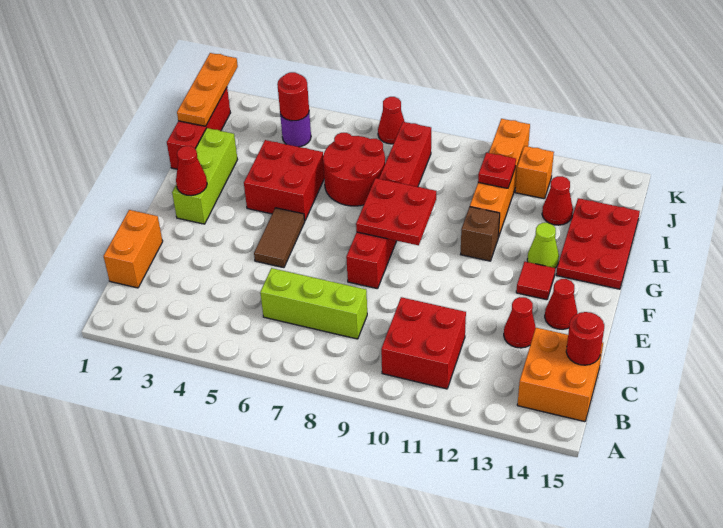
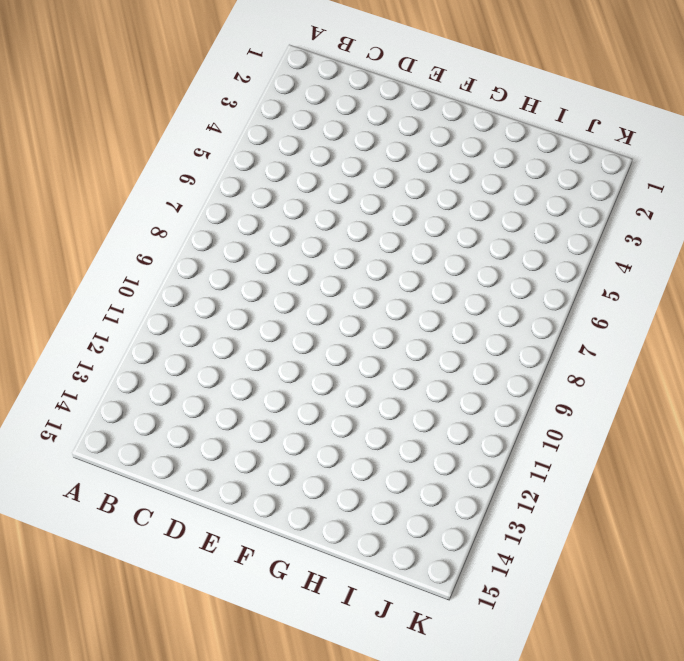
none -> red 2x2 brick [381,297,466,389]
none -> orange 2x2 brick [517,328,603,422]
none -> orange 1x2 brick [103,210,163,288]

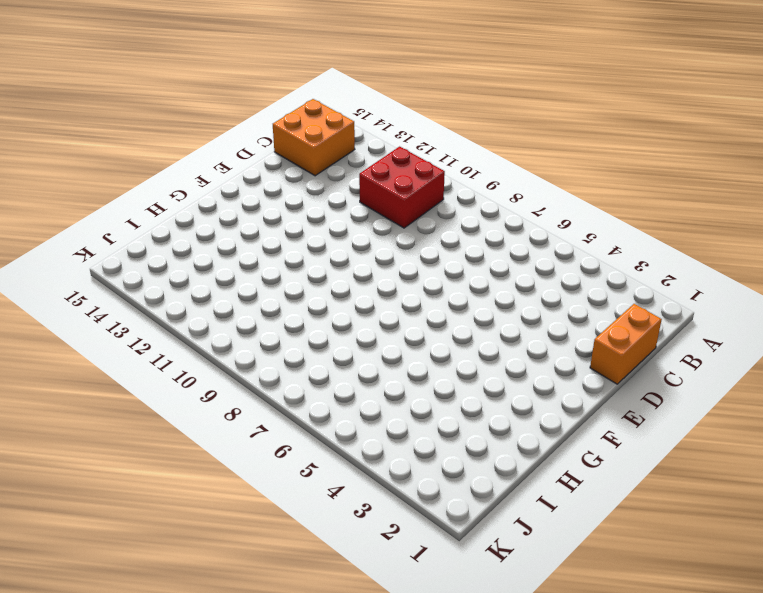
none -> lime 1x3 brick [260,268,367,339]
none -> red 1x1 cone [504,297,536,348]
none -> brown 1x2 tile [254,208,305,268]

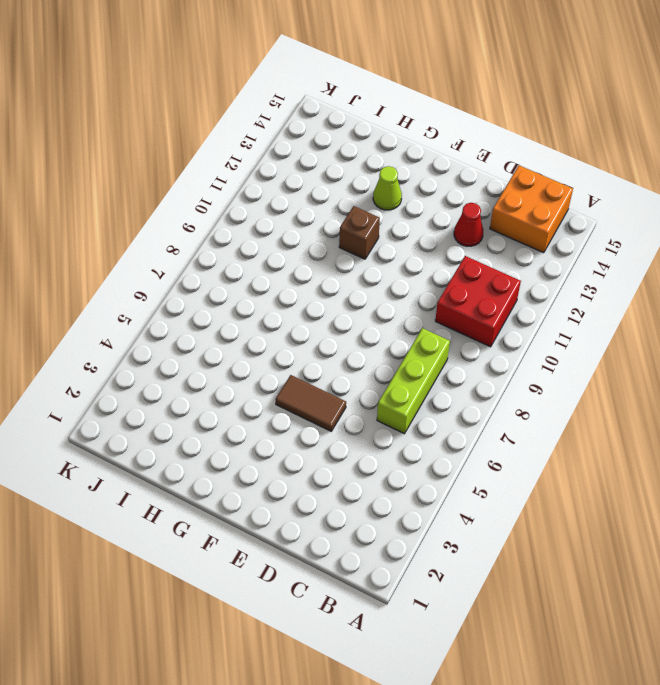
none -> orange 1x2 brick [103,210,163,288]
none -> red 1x6 brick [346,122,431,289]
none -> red 1x1 cone [545,279,577,329]

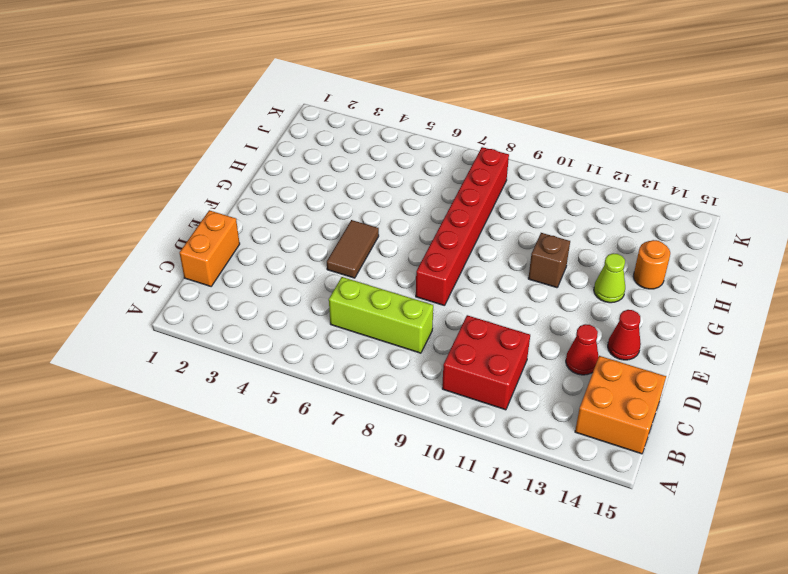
orange 1x1 round brick [633,240,670,289] -> red 2x3 plate [556,198,640,289]
none -> lime 1x3 brick [172,128,237,224]
none -> red 1x1 tile [516,262,555,300]
none -> red 2x2 brick [244,140,324,220]

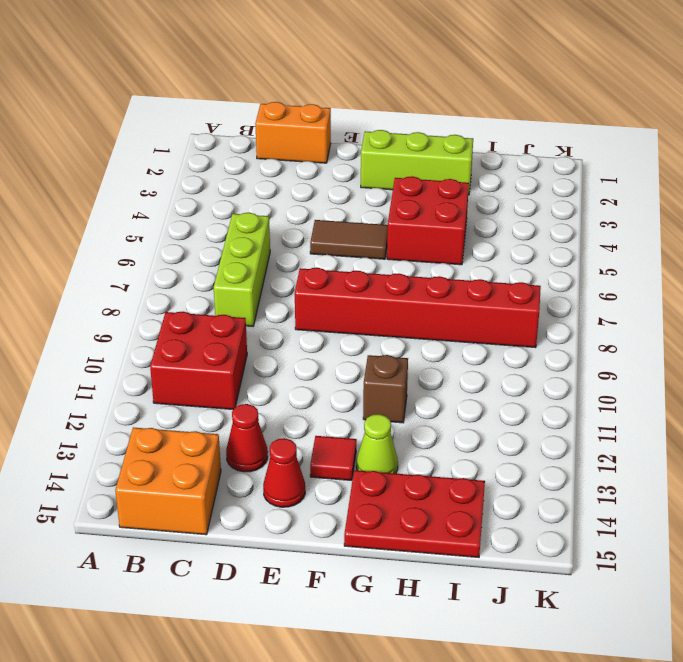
none -> red 1x3 brick [167,88,230,169]
none -> red 2x2 round brick [323,133,385,206]
none -> orange 1x4 brick [470,119,530,237]

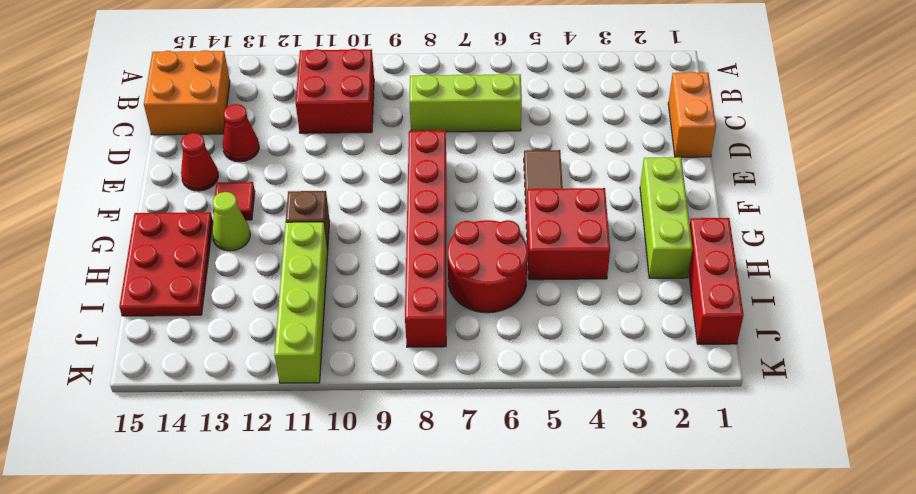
lime 1x4 brick [274,222,328,383] -> orange 1x4 brick [470,119,530,237]
none -> red 1x1 cone [542,176,573,225]
none -> purple 1x1 round brick [280,113,311,147]
none -> orange 1x1 brick [515,146,554,199]

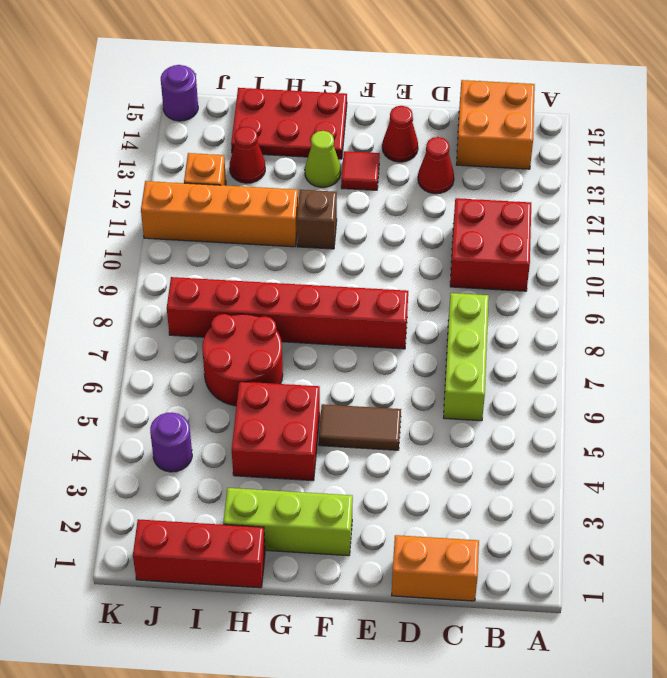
purple 1x1 round brick [161,65,198,121] -> none
none -> red 1x1 cone [378,97,405,144]
none -> red 1x1 round brick [566,312,604,365]
none -> red 1x1 cone [176,146,207,196]

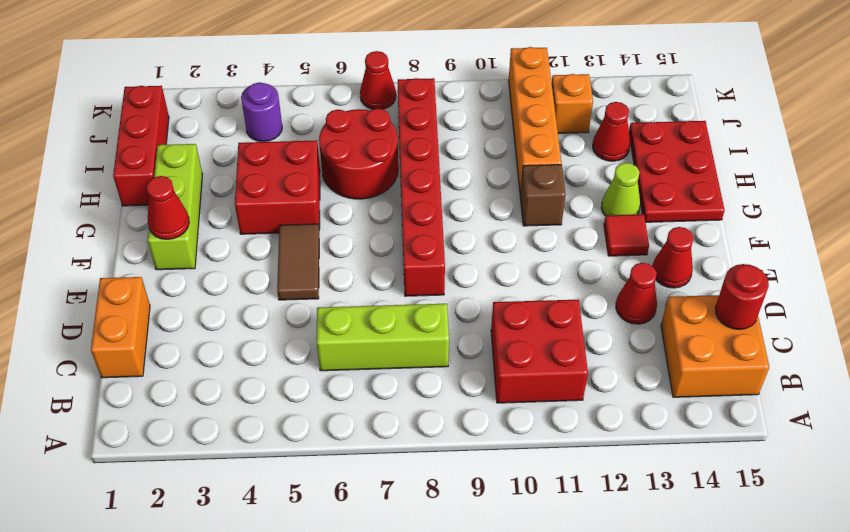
none -> red 2x2 plate [356,178,436,245]
none -> orange 1x3 plate [177,53,238,126]
none -> red 1x1 plate [478,153,516,188]

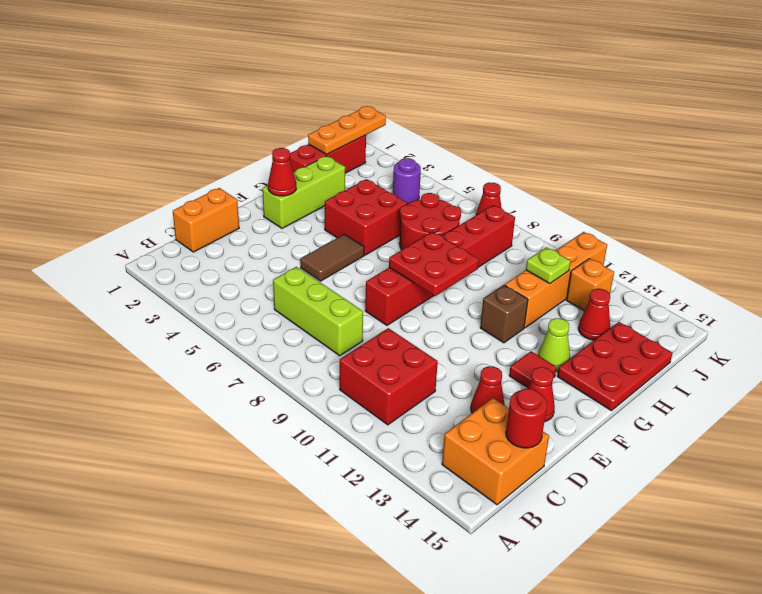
lime 1x1 plate [526,247,570,284] -> red 1x1 plate [478,153,516,188]
none -> red 1x1 round brick [277,72,309,121]

